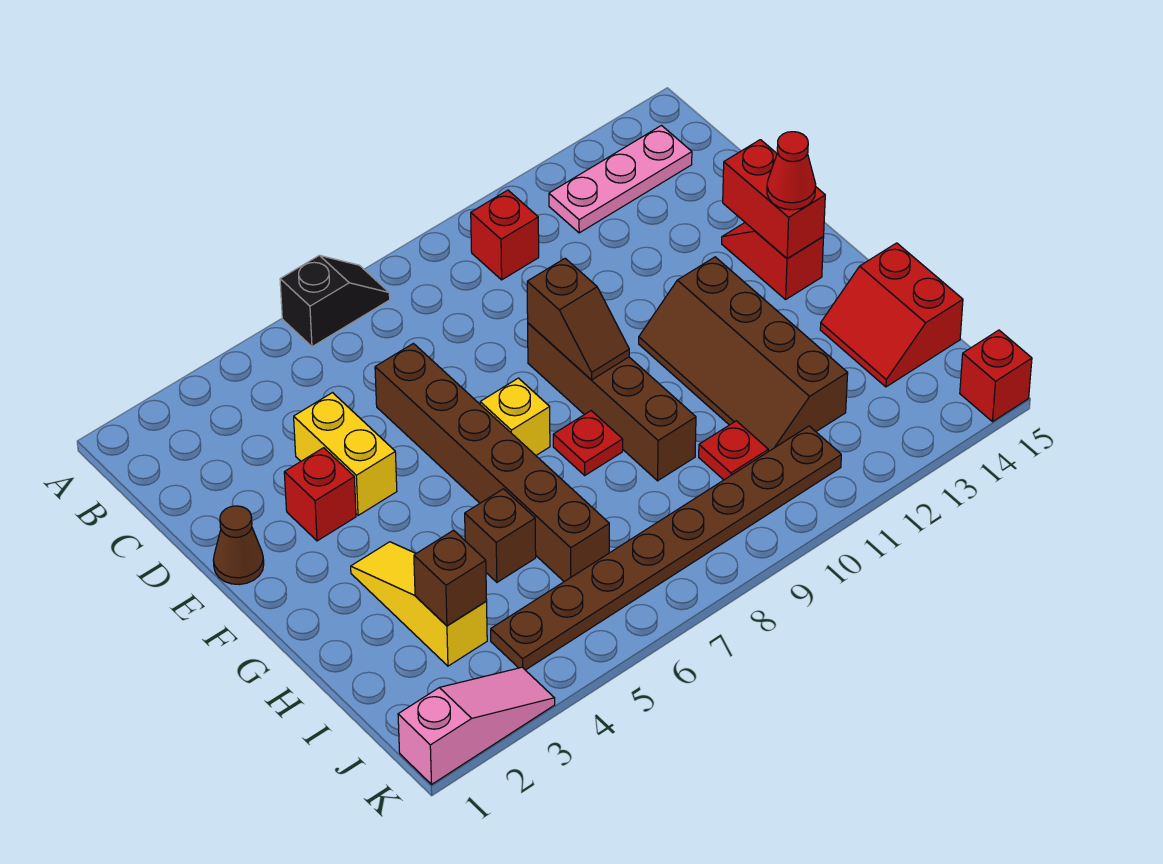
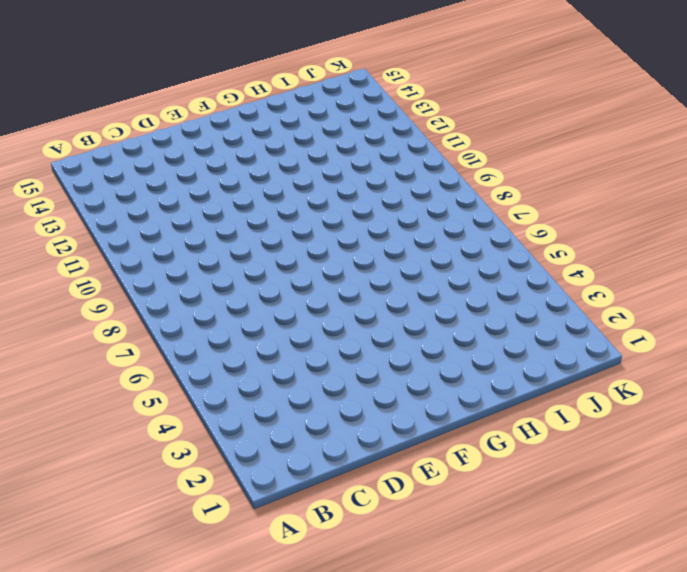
none -> black 1x2 slope [280,255,390,347]
none -> red 1x1 brick [471,190,539,280]
none -> pink 1x3 plate [549,126,692,233]

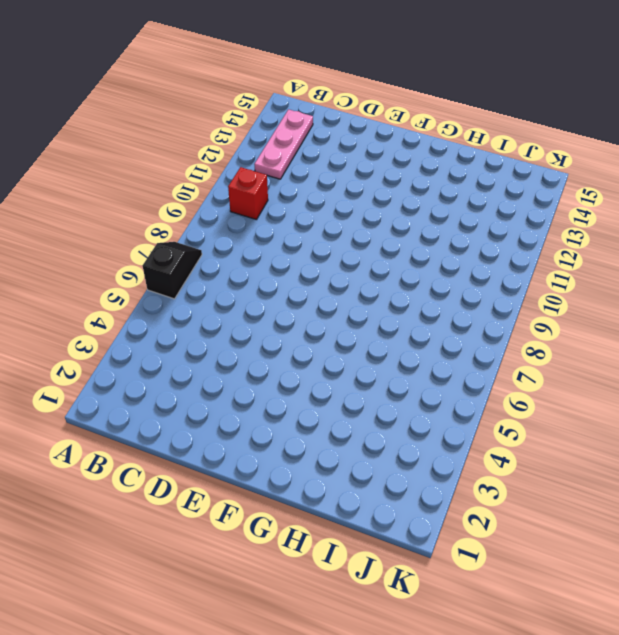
none -> yellow 1x2 brick [294,393,397,515]
none -> brown 1x6 brick [375,343,609,582]
none -> brown 1x1 cone [213,506,264,585]

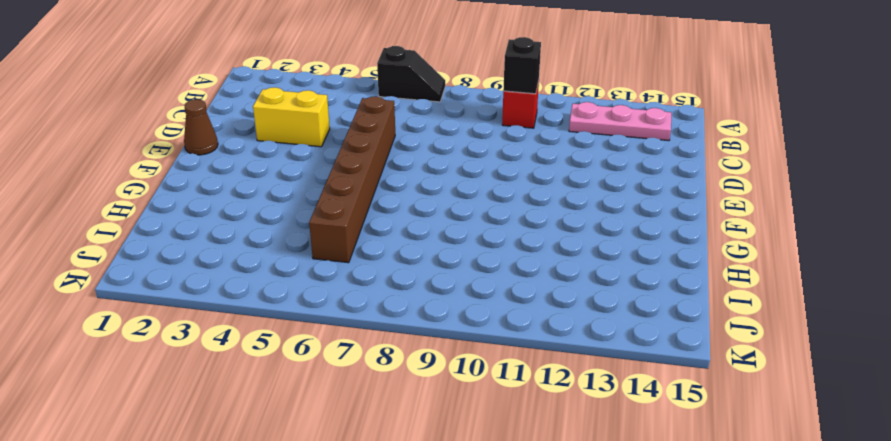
black 1x1 brick [503,37,541,94] -> none
yellow 1x2 brick [253,87,330,147] -> yellow 1x2 brick turned to [294,393,397,515]
none -> red 1x1 brick [284,448,356,541]
none -> brown 1x4 brick [528,323,696,481]
none -> red 1x2 slope [722,223,824,299]

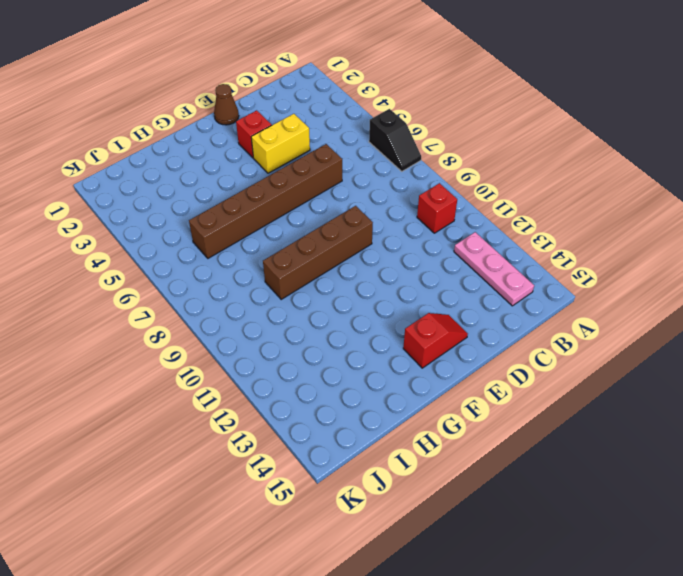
none -> yellow 1x1 brick [480,378,550,455]
none -> brown 2x4 slope [639,257,848,452]
none -> yellow 1x3 slope [351,542,487,666]

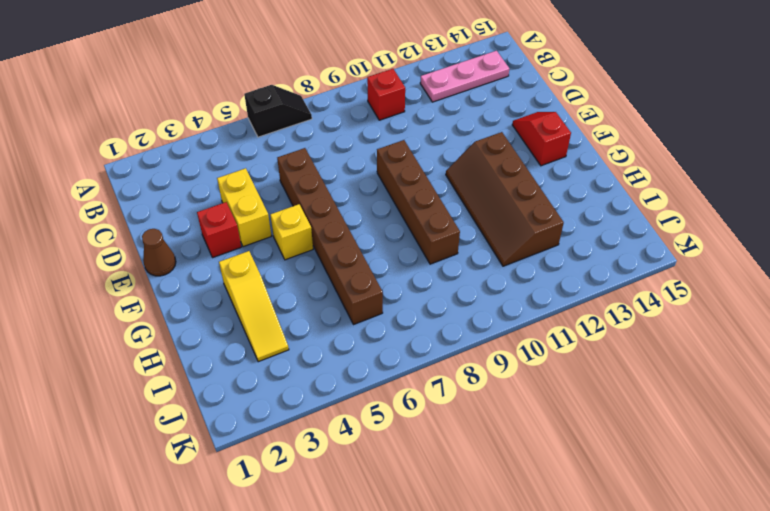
yellow 1x1 brick [270,204,313,260] -> yellow 1x1 brick moved to [480,378,550,455]
yellow 1x3 slope [219,251,289,362] -> yellow 1x3 slope turned to [351,542,487,666]
none -> red 1x1 plate [553,411,623,475]
none -> brown 1x1 brick [465,489,536,582]
none -> red 2x2 slope [820,243,963,387]

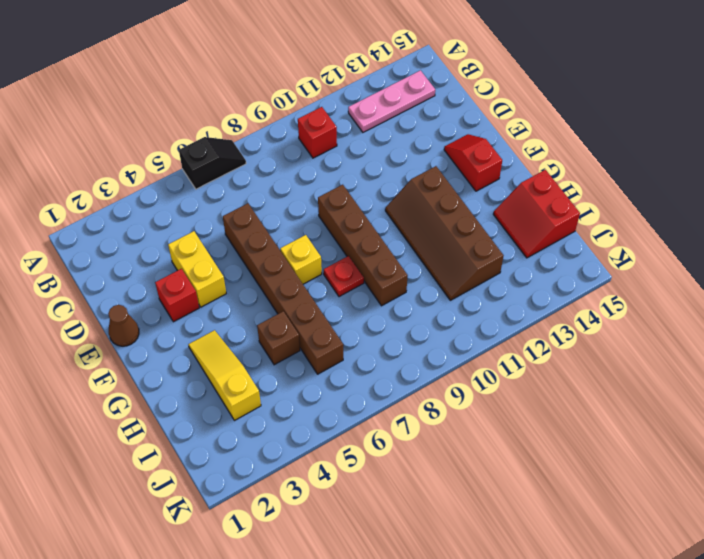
none -> red 1x1 plate [699,421,768,480]
none -> brown 1x8 plate [491,426,841,670]
none -> pink 1x3 slope [398,667,555,784]

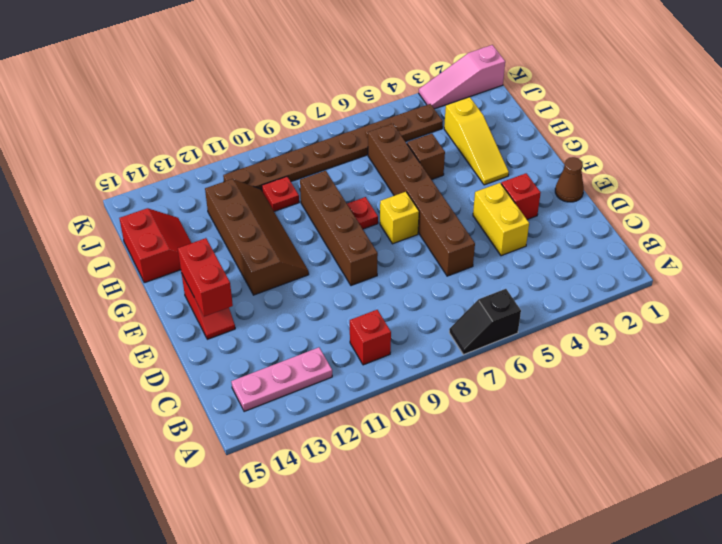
none -> red 1x1 brick [960,330,1032,422]
none -> brown 1x2 slope [527,258,629,380]
none -> brown 1x1 brick [414,530,487,626]

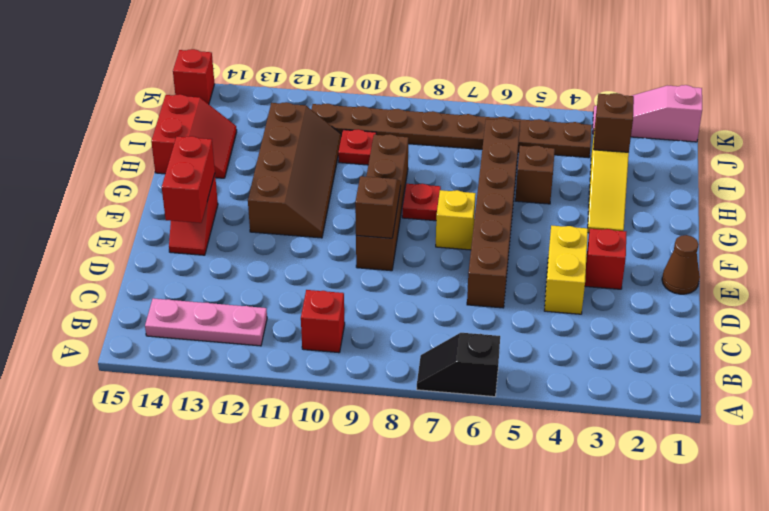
none -> red 1x1 cone [767,132,816,210]

